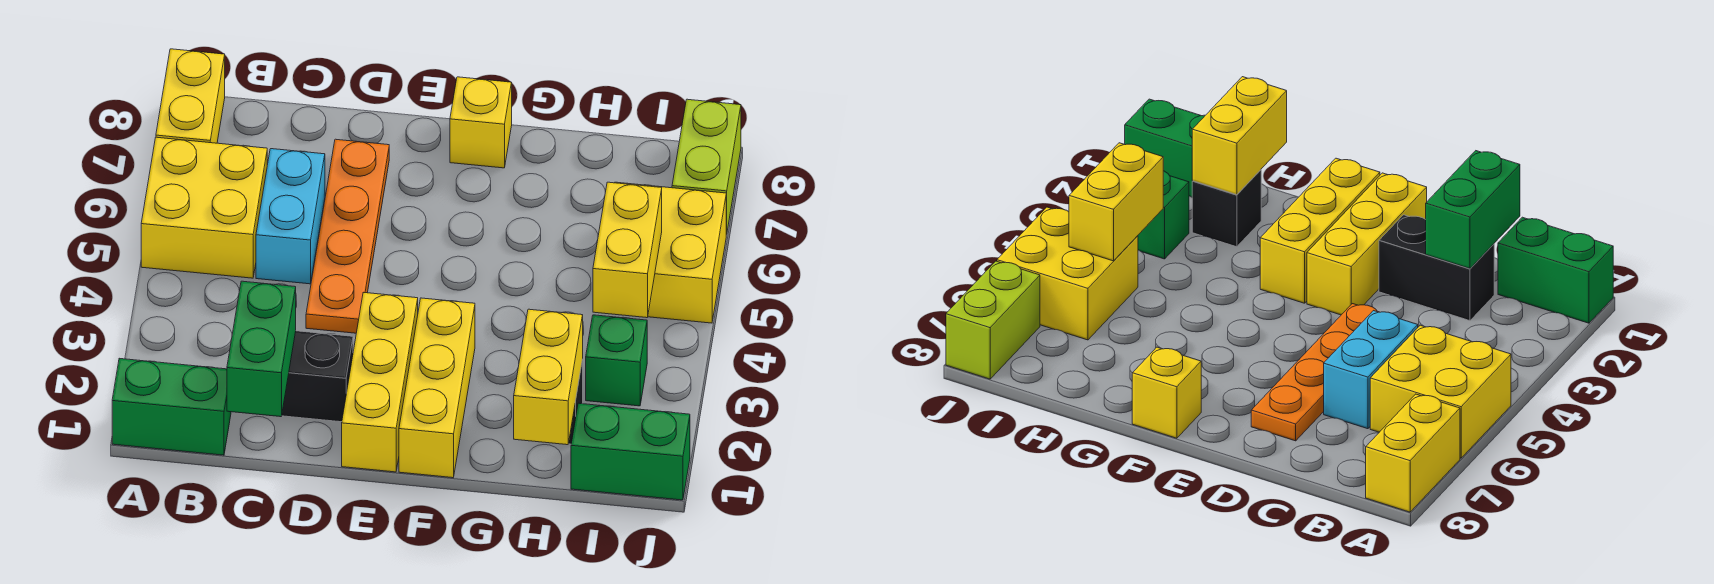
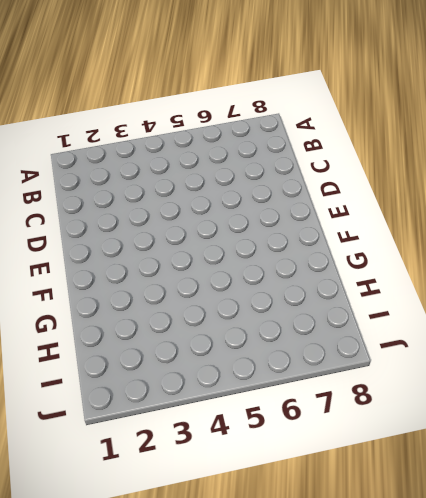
none -> green 1x2 brick [112,358,231,455]
none -> yellow 2x2 brick [141,137,267,278]
none -> yellow 1x2 brick [156,49,225,143]

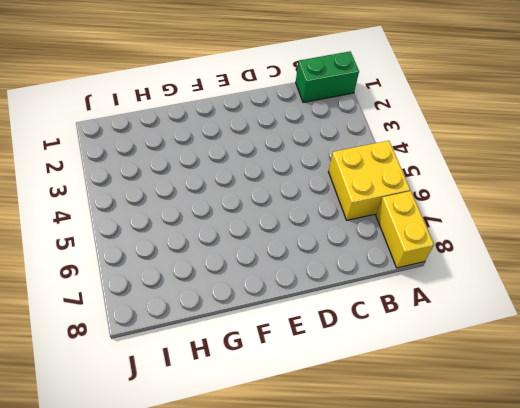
none -> black 1x2 brick [282,331,353,422]
none -> cyan 1x2 brick [256,149,325,284]
none -> orange 1x4 plate [306,139,389,333]

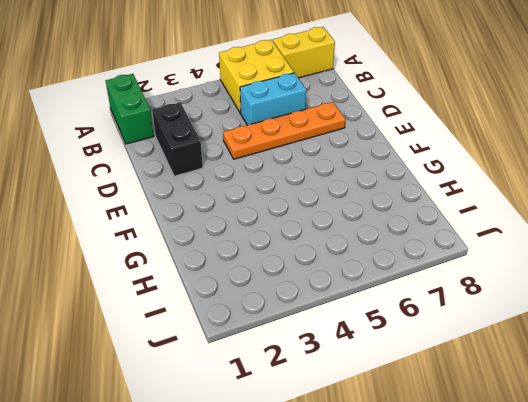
none -> yellow 1x3 brick [342,292,418,472]
none -> yellow 1x3 brick [399,298,475,478]
none -> yellow 1x1 brick [450,77,512,168]

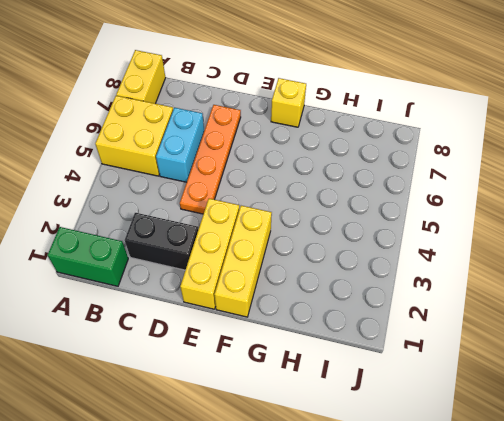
none -> black 1x1 brick [1192,170,1261,247]
none -> green 1x2 brick [571,403,690,500]
none -> green 1x1 brick [586,315,647,406]

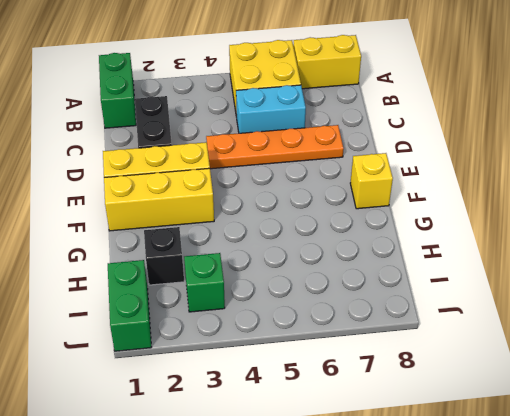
none -> yellow 2x2 brick [615,182,726,323]
none -> lime 1x2 brick [672,99,741,234]
none -> green 1x2 brick [227,281,296,417]

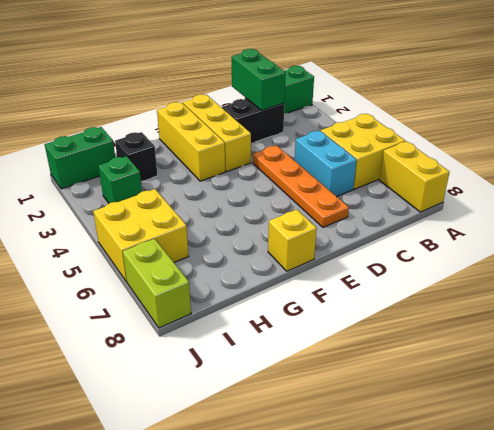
none -> yellow 1x2 brick [514,309,583,445]
none -> yellow 1x2 brick [593,182,662,318]

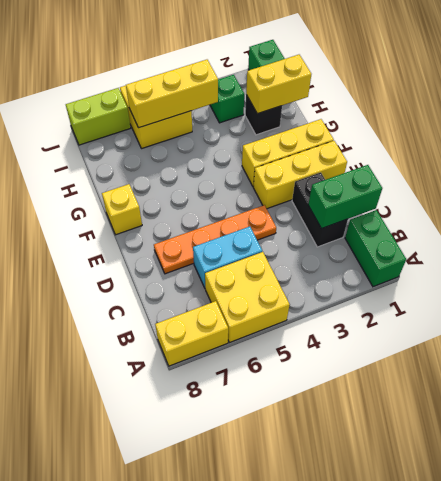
yellow 1x3 brick [126,60,218,128] -> yellow 1x2 brick [593,182,662,318]

